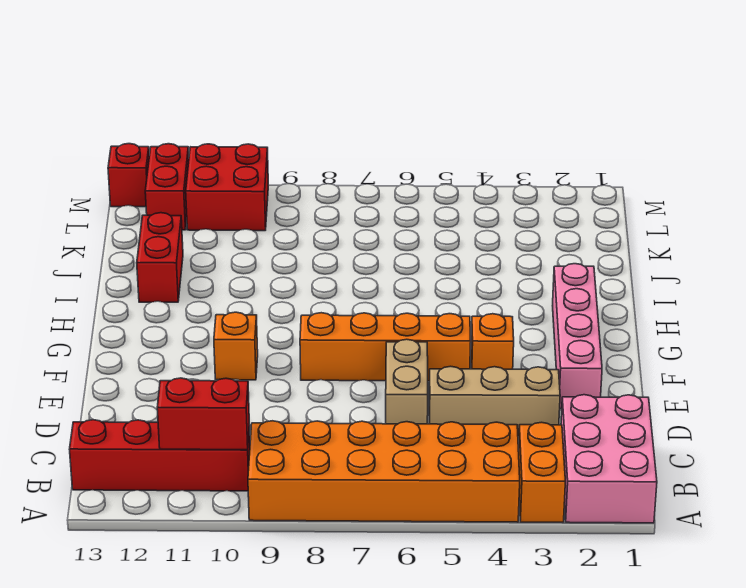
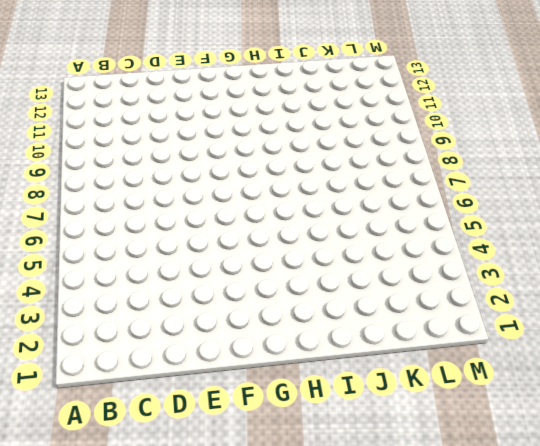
none -> pink 2x3 brick [561,395,657,523]
none -> orange 1x2 brick [518,422,565,522]
none -> orange 2x6 brick [248,421,520,522]

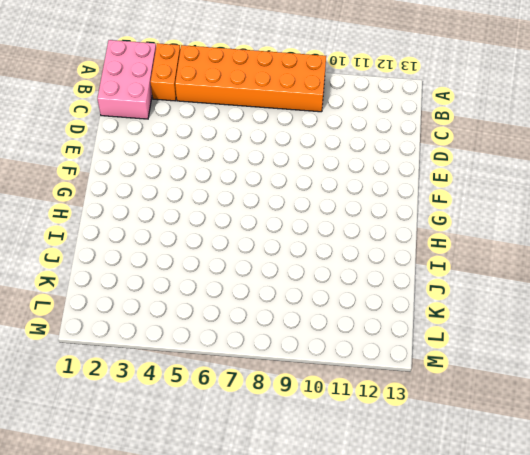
none -> red 1x4 brick [69,420,250,491]
none -> tan 1x3 brick [429,366,560,436]
none -> tan 1x2 brick [386,339,428,424]

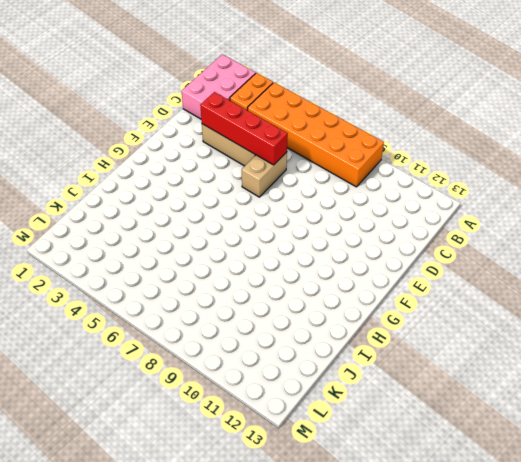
red 1x4 brick [200,92,288,165] -> red 1x4 brick moved to [69,420,250,491]
none -> pink 1x4 brick [553,264,602,409]
none -> orange 1x1 brick [471,314,514,369]
none -> orange 1x4 brick [300,313,471,381]

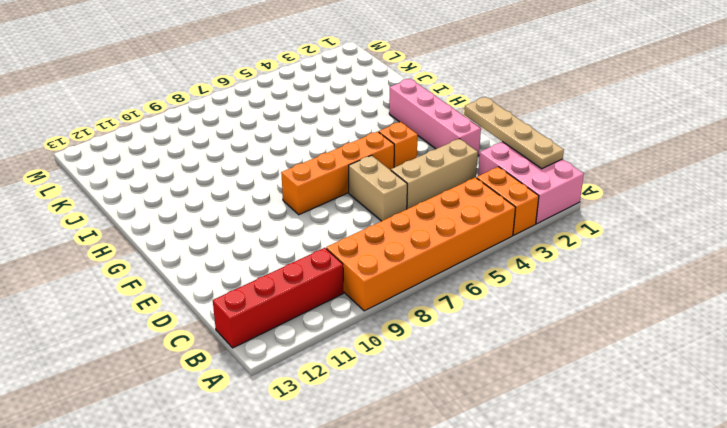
tan 1x4 plate [464,97,564,169] -> none
none -> orange 1x1 brick [214,312,258,380]
none -> red 1x2 brick [137,213,183,302]
none -> red 2x2 brick [186,144,268,231]

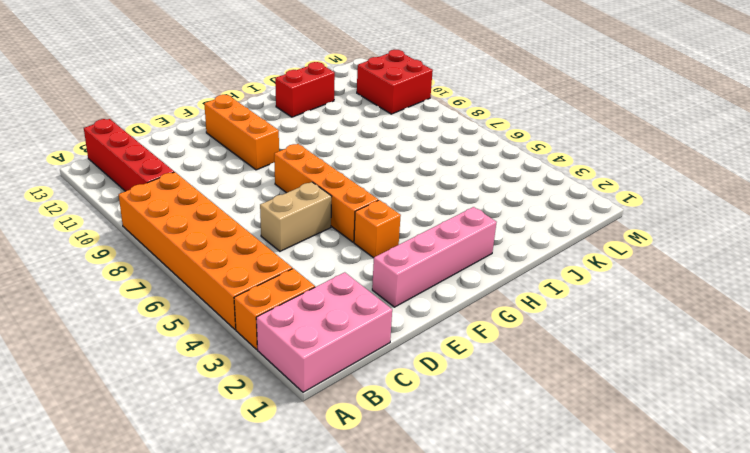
orange 1x3 brick [204,95,279,170] -> orange 1x1 brick [214,312,258,380]
none -> tan 1x3 brick [429,366,560,436]
none -> red 1x2 brick [145,144,189,230]
none -> red 1x1 brick [108,144,149,207]

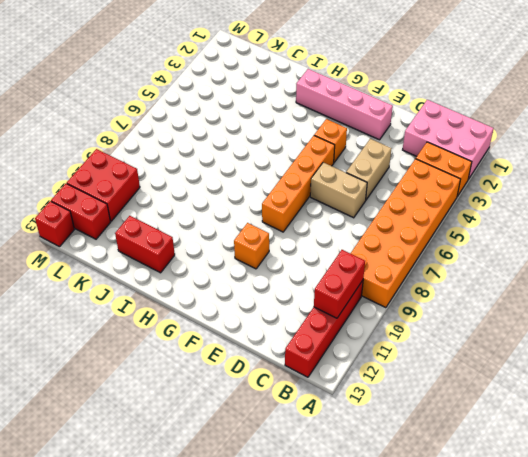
tan 1x2 brick [346,139,392,200] -> tan 1x3 brick [429,366,560,436]

